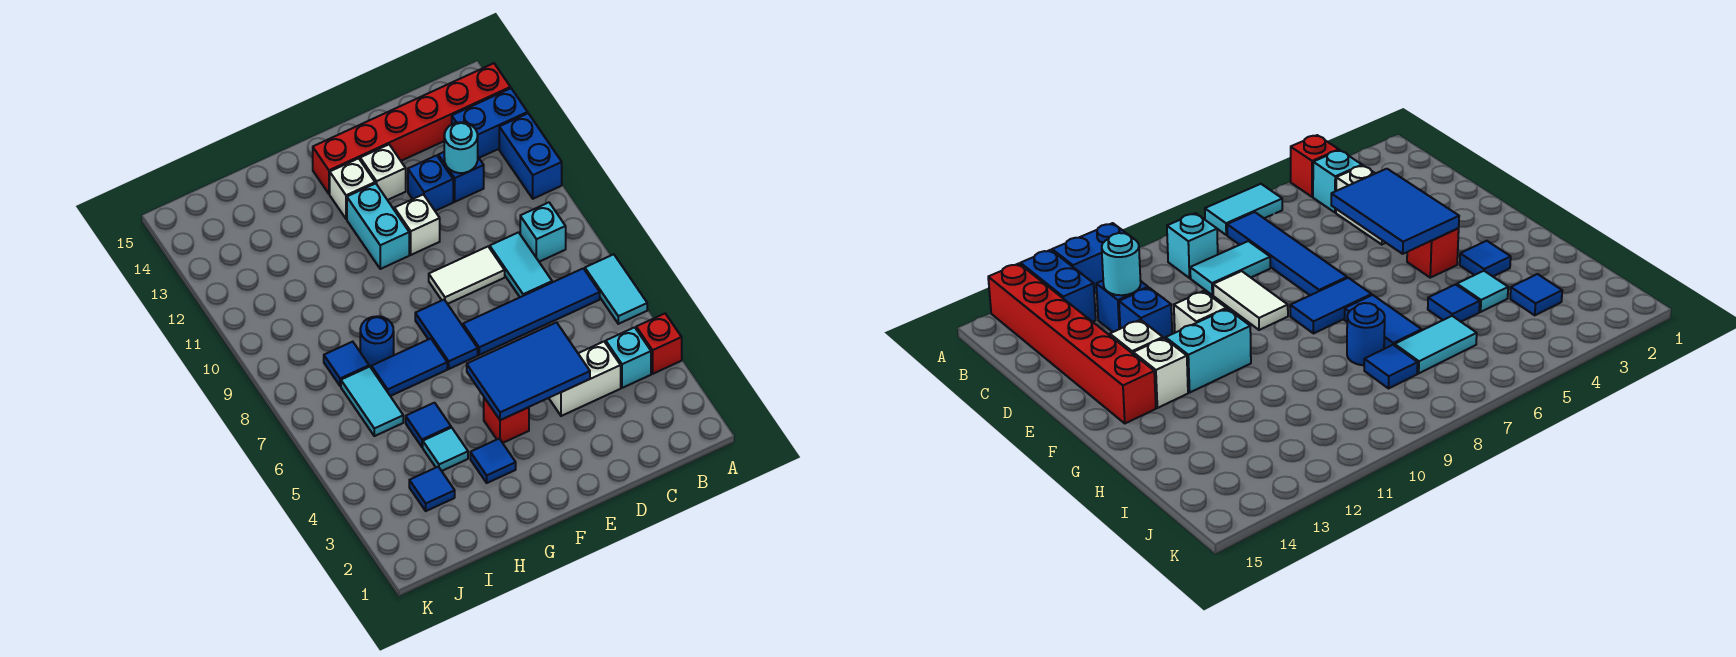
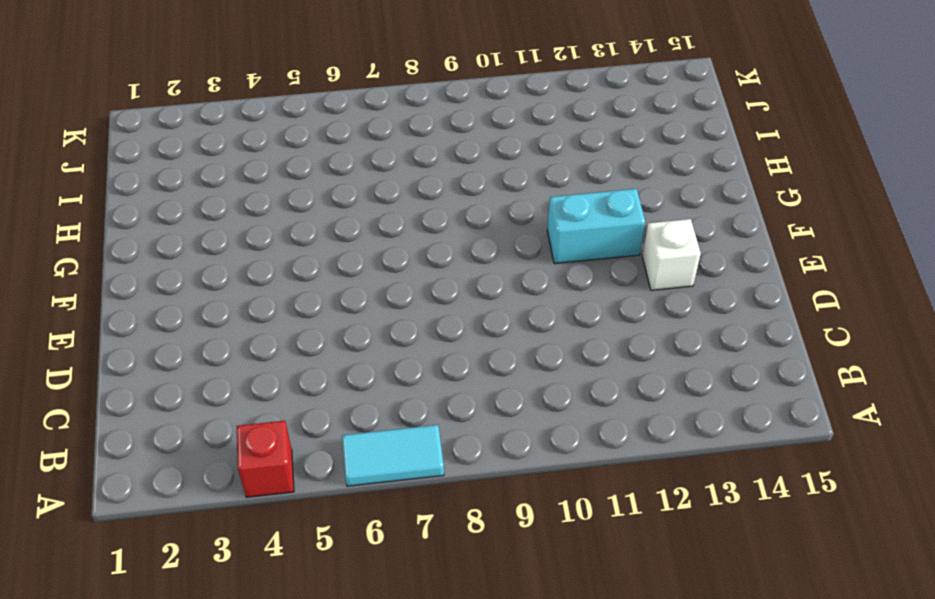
none -> blue 1x2 brick [499,113,562,199]
none -> blue 1x2 brick [452,88,528,158]
none -> red 1x6 brick [313,63,510,194]

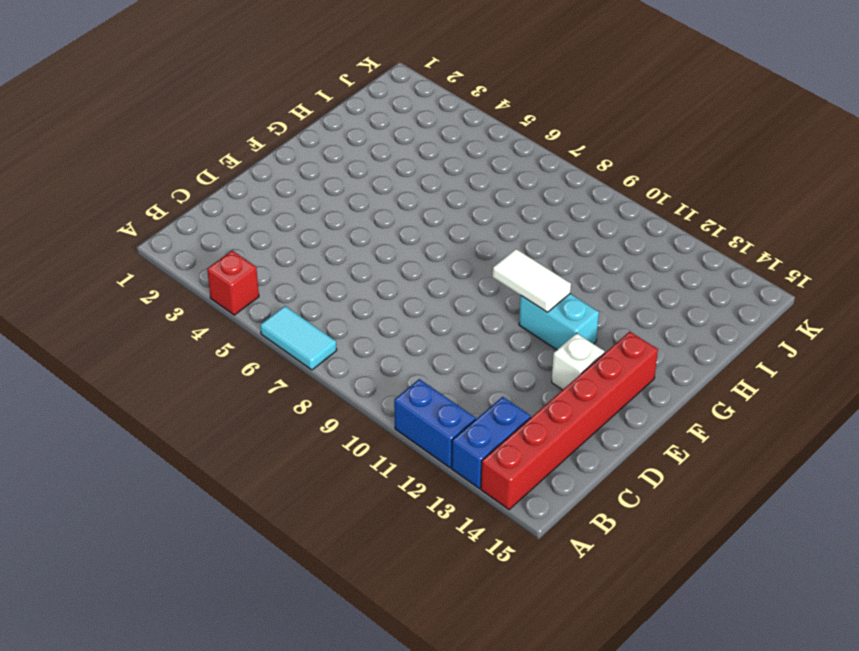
white 1x2 tile [493,249,571,312] -> white 1x2 tile turned to [429,247,505,304]
none -> cyan 1x1 brick [606,327,651,388]
none -> blue 1x4 tile [463,268,600,355]
none -> cyan 1x1 brick [520,202,566,262]

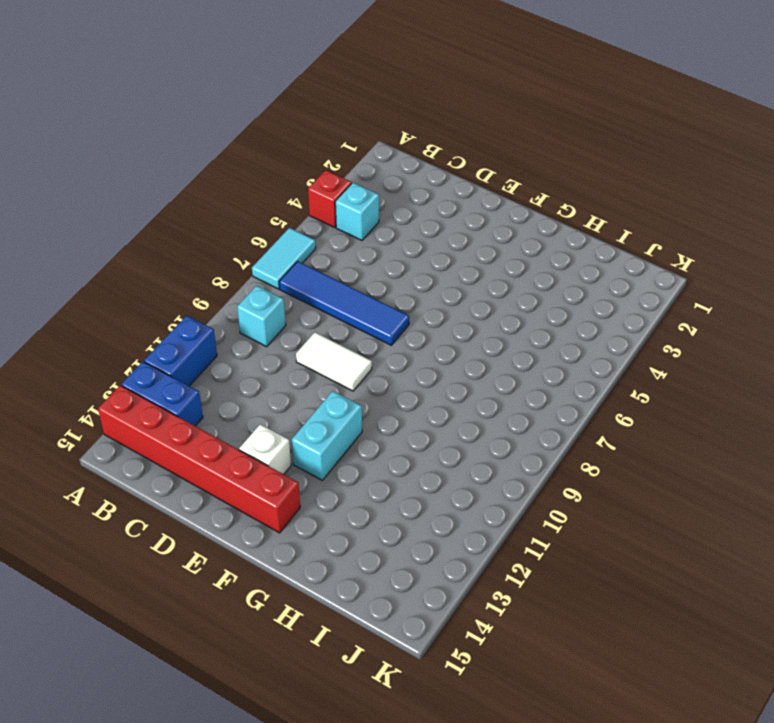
none -> white 1x2 brick [549,342,621,416]
none -> cyan 1x2 tile [490,232,552,297]
none -> blue 1x1 brick [438,152,484,202]

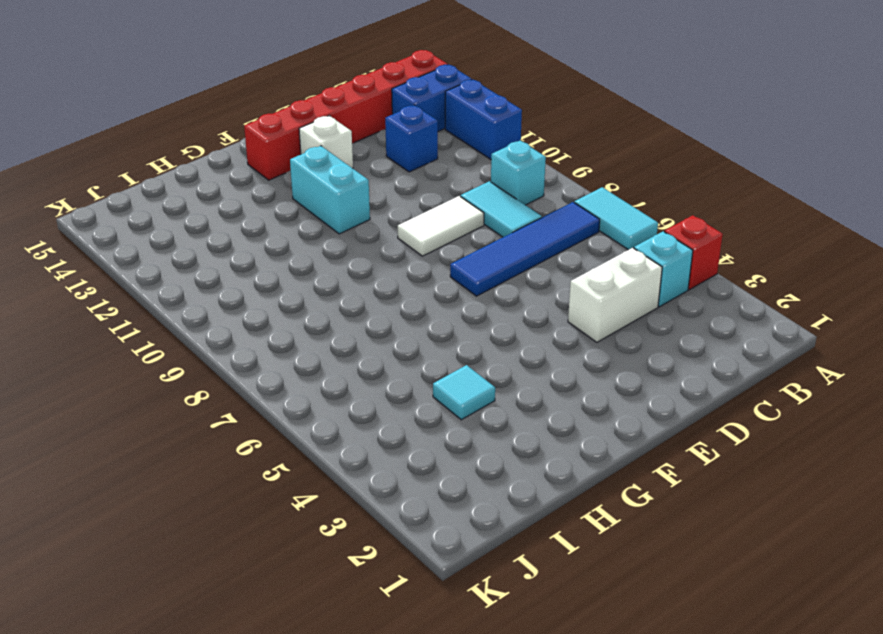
none -> blue 1x1 brick [408,155,453,211]
none -> white 1x1 brick [394,194,440,255]
none -> red 1x1 brick [484,398,529,443]

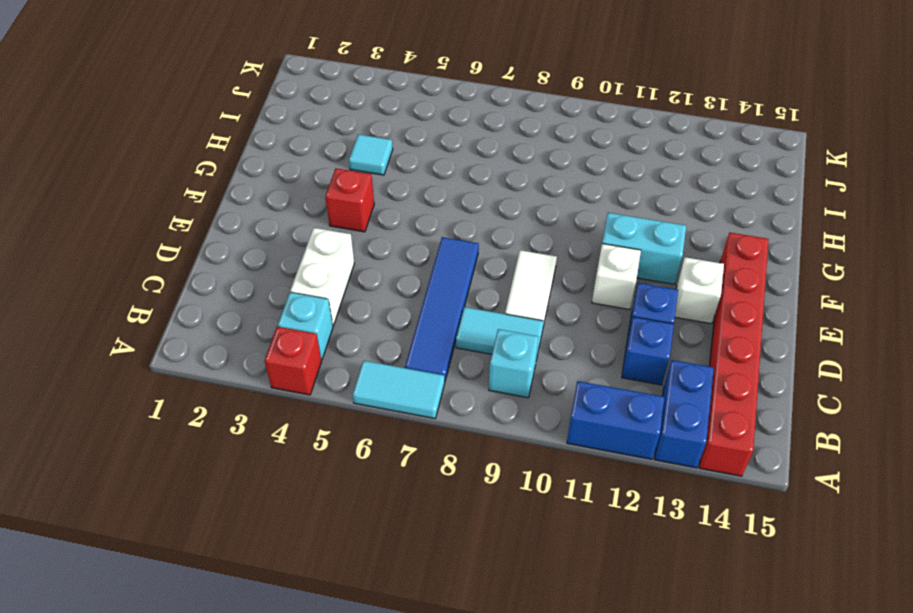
none -> blue 1x2 tile [415,300,478,369]
none -> white 1x1 brick [330,158,375,219]
none -> blue 1x1 tile [470,439,516,483]

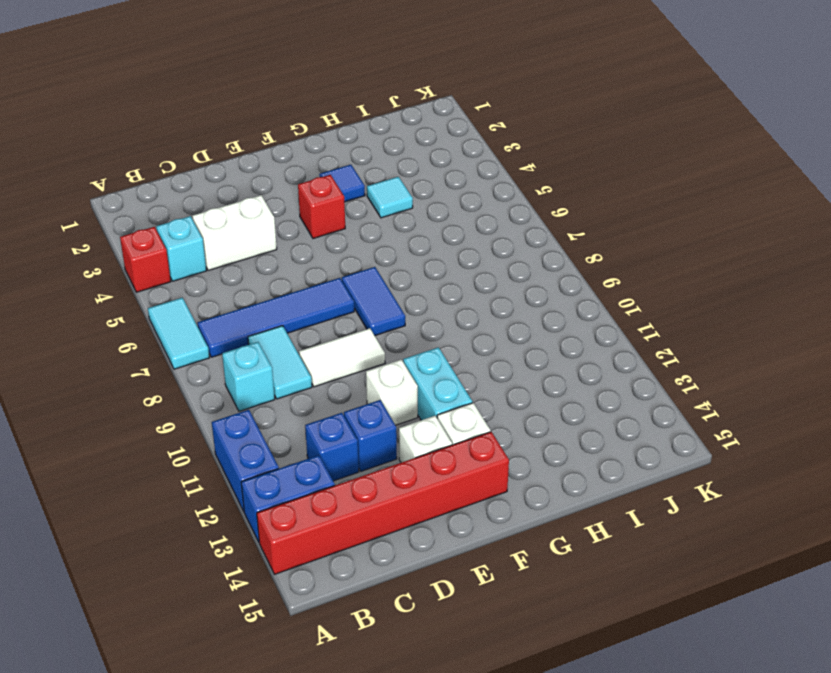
none -> blue 1x2 tile [371,339,447,396]
none -> blue 1x1 tile [406,403,451,447]
none -> blue 1x1 round brick [360,316,394,366]

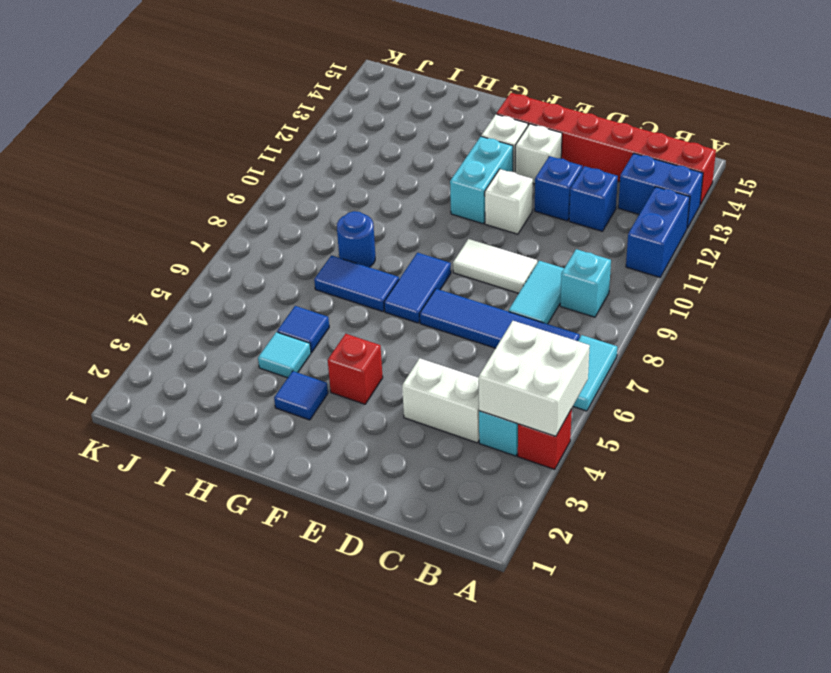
white 2x2 brick [479,321,590,436] -> none
none -> blue 1x1 tile [409,467,455,511]
none -> cyan 1x2 tile [341,367,403,436]
none -> blue 1x1 tile [324,342,369,386]

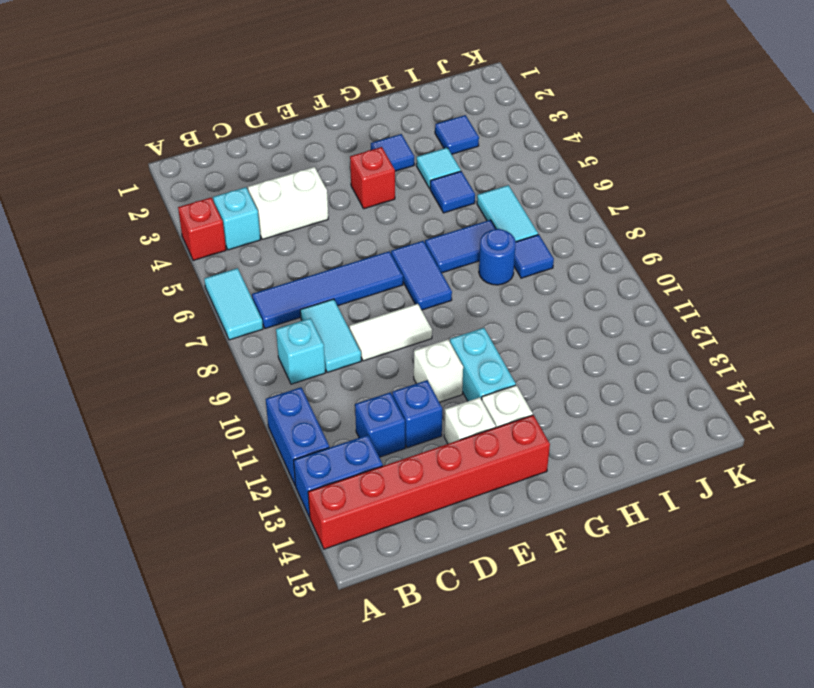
none -> cyan 1x1 round brick [444,122,478,173]
none -> blue 2x3 tile [467,322,590,420]

